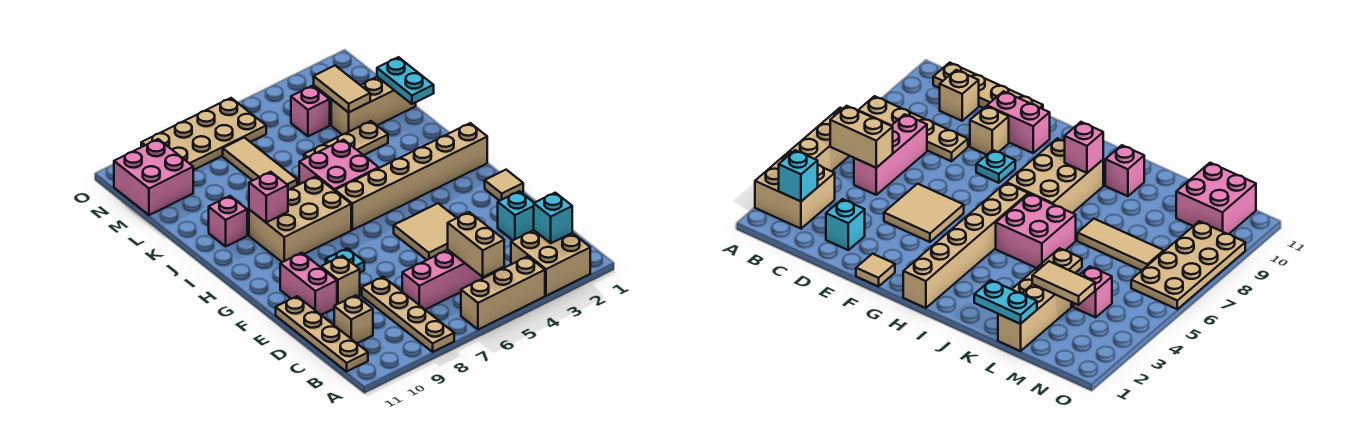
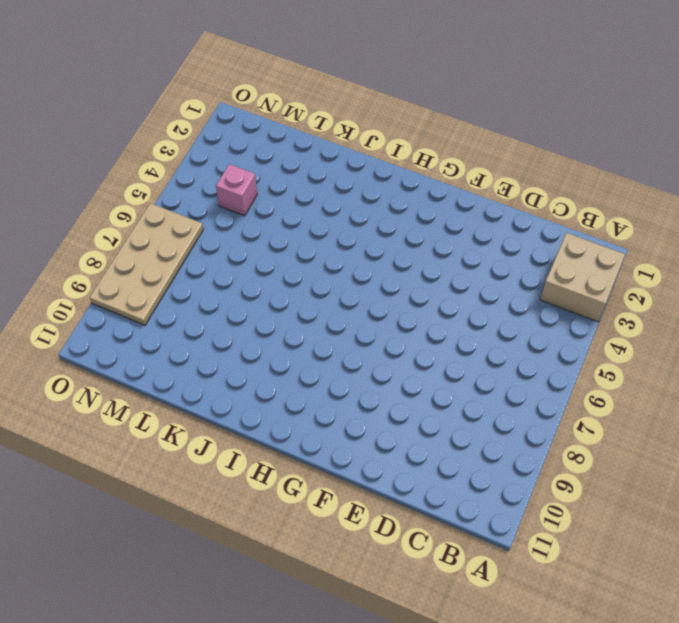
none -> tan 1x3 brick [461,256,545,329]
none -> tan 1x4 plate [362,277,454,352]
none -> tan 1x4 plate [276,296,368,371]

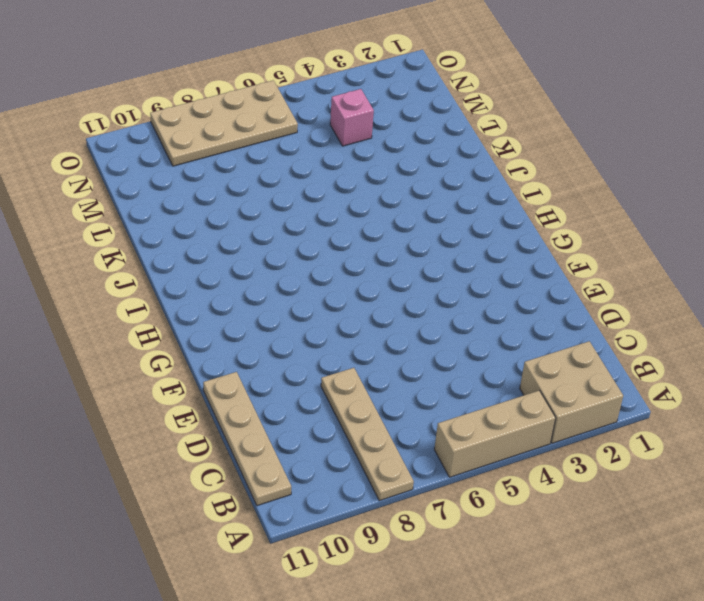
none -> pink 1x3 brick [402,250,486,310]
none -> tan 1x1 brick [334,295,373,343]
none -> cyan 1x1 brick [498,191,534,240]

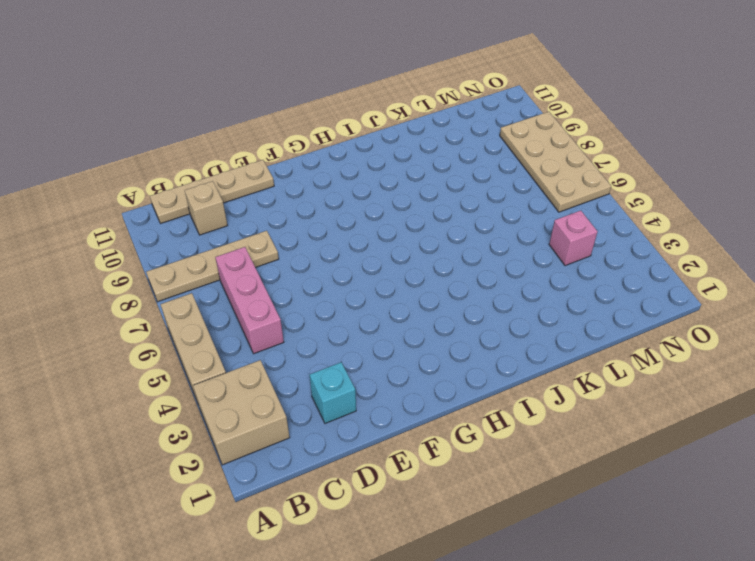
none -> tan 2x2 tile [394,203,456,260]
none -> tan 1x1 brick [321,256,360,304]
none -> pink 1x2 brick [280,253,337,315]

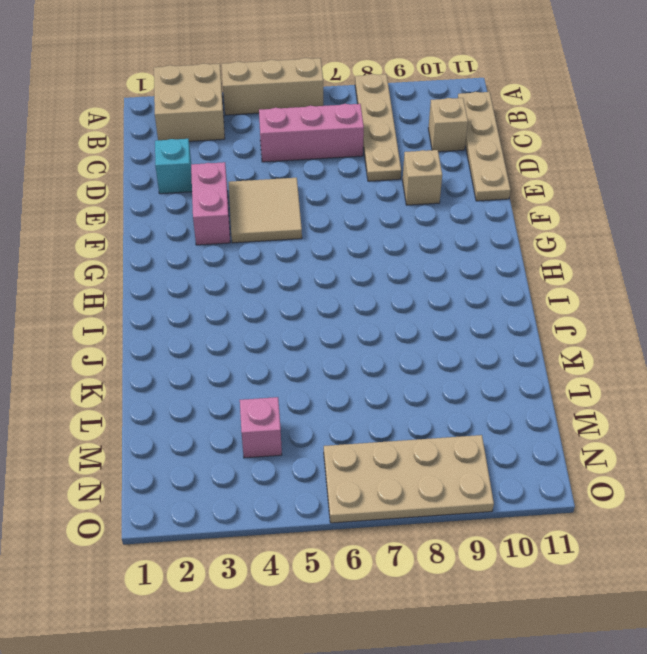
pink 1x2 brick [191,162,230,245] -> pink 1x2 brick moved to [280,253,337,315]
none -> tan 1x1 tile [485,170,523,201]
none -> cyan 1x1 plate [326,248,364,272]
none -> tan 1x6 brick [335,123,487,230]

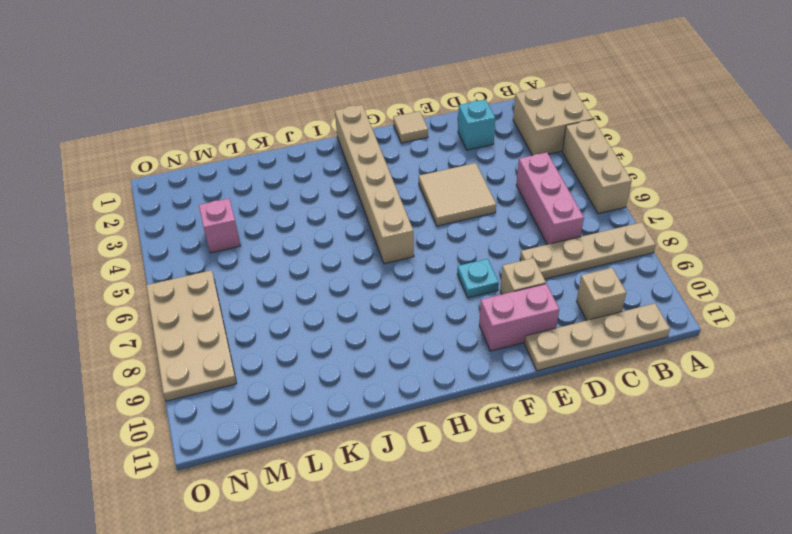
none -> tan 2x3 brick [249,176,351,262]
none -> pink 2x2 brick [299,140,379,191]
none -> pink 1x1 brick [209,196,247,246]

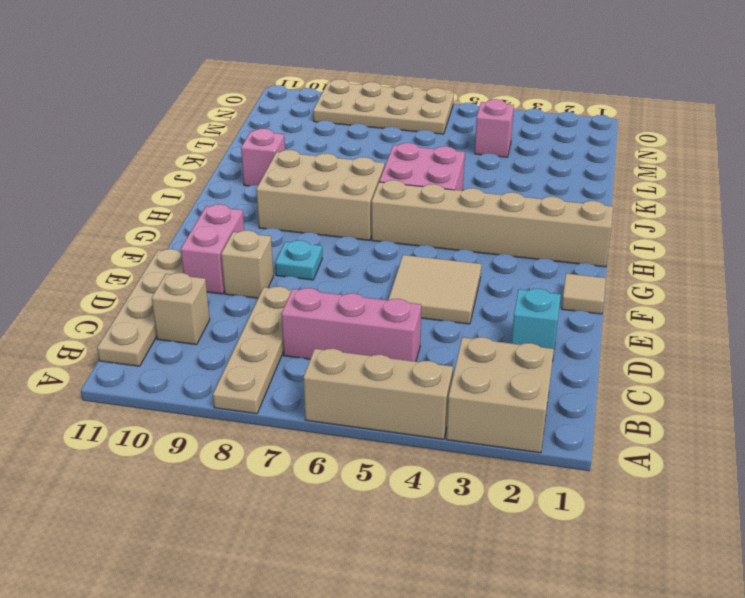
none -> tan 1x3 plate [304,121,388,159]
none -> tan 1x3 tile [223,137,297,190]
none -> tan 1x3 brick [331,77,416,135]

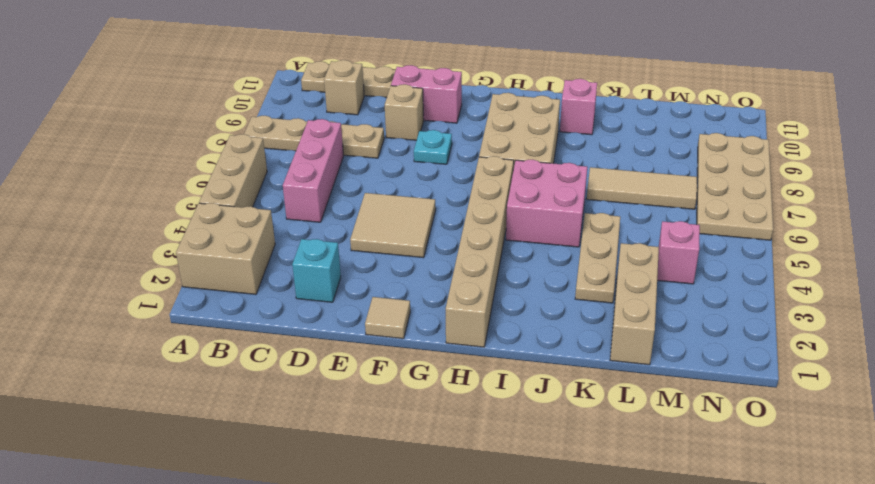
none -> pink 2x2 brick [114,139,193,215]
none -> cyan 1x1 brick [534,193,572,243]
none -> tan 1x2 brick [448,212,504,277]

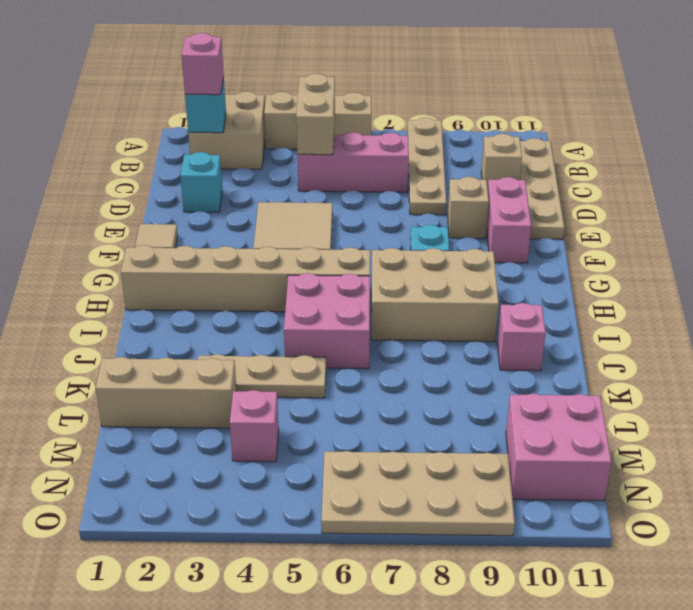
pink 1x1 brick [182,33,224,95] -> pink 1x1 brick moved to [249,172,288,222]
none -> tan 1x3 tile [223,137,297,190]
none -> cyan 1x2 plate [377,57,434,104]
none -> tan 1x2 tile [314,66,370,112]

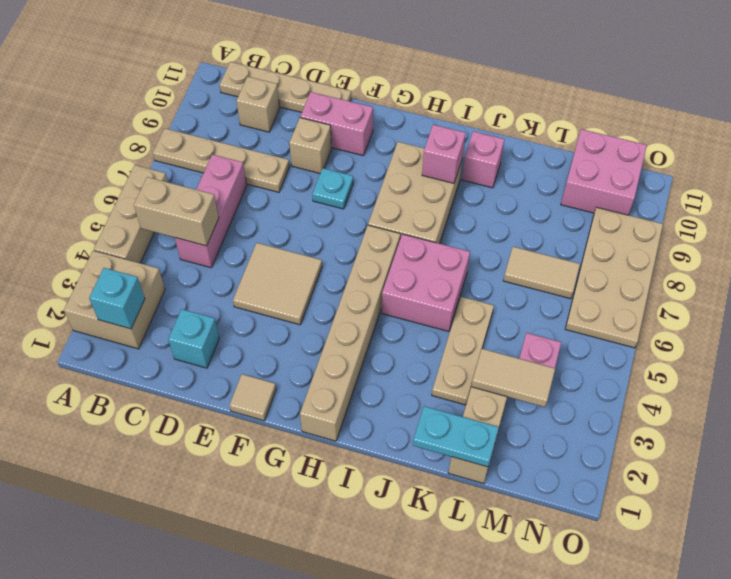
tan 1x2 tile [503,247,580,299] -> tan 1x3 tile [223,137,297,190]

